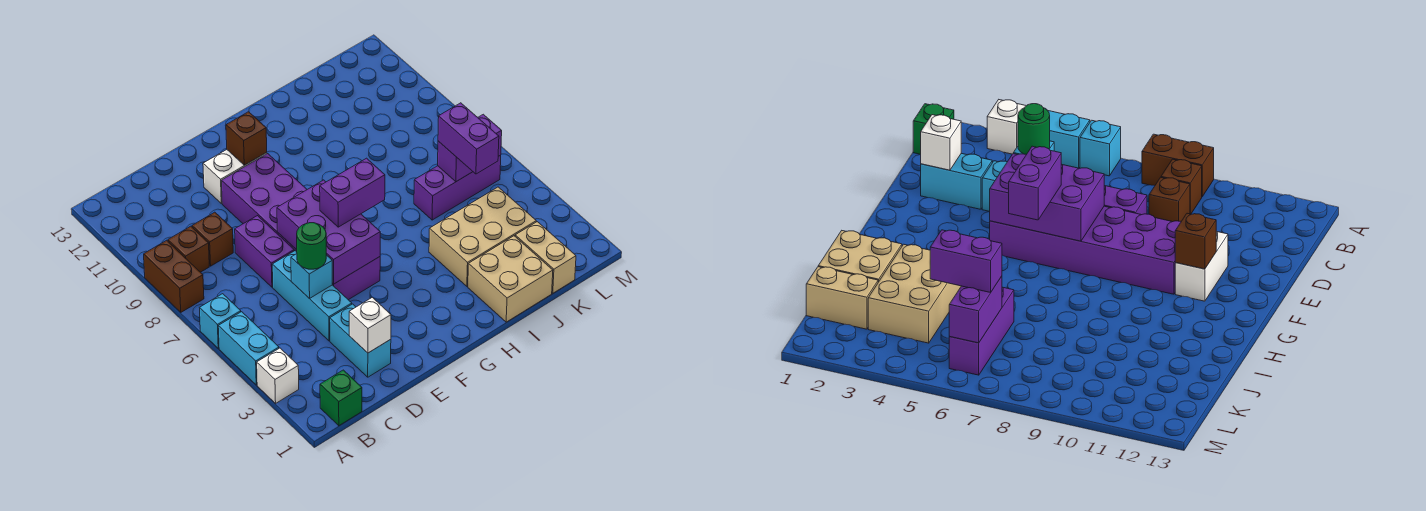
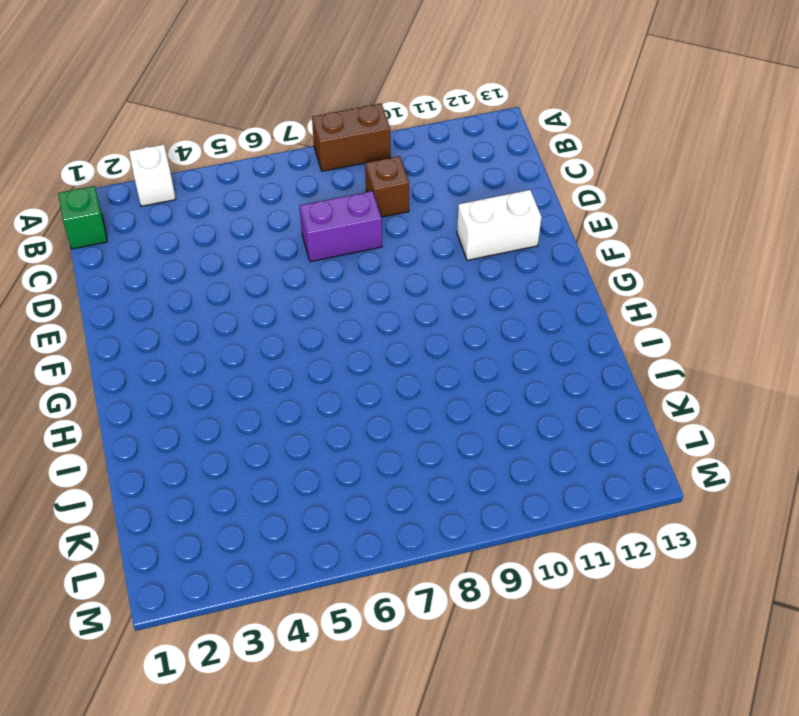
white 1x2 brick [457,190,542,260] -> white 1x2 brick turned to [203,150,267,203]
none -> cyan 1x2 brick [218,312,279,385]
none -> cyan 1x1 brick [200,294,241,348]
none -> brown 1x1 brick [168,226,209,272]

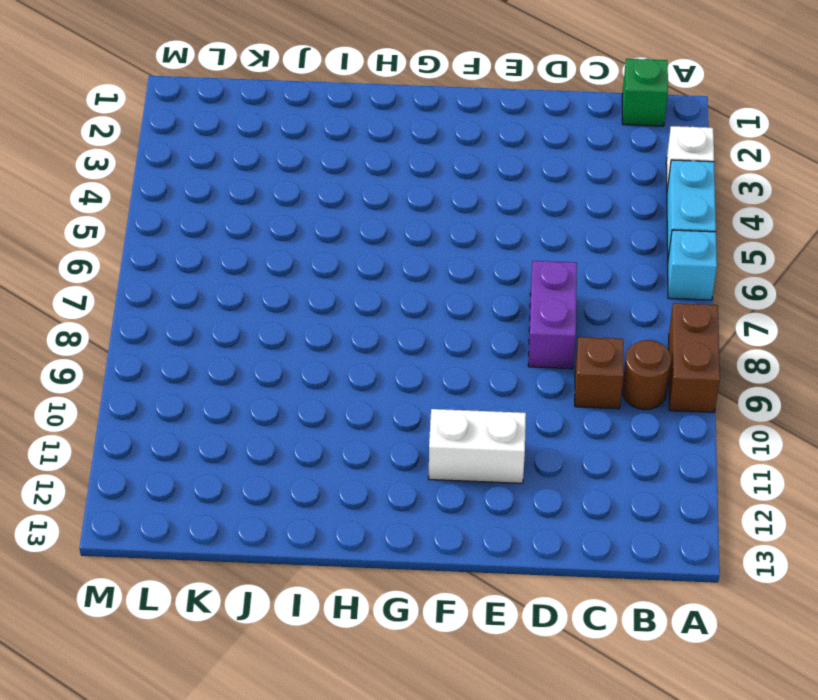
brown 1x1 round brick [622,340,671,410] -> brown 1x1 brick [168,226,209,272]
none -> cyan 1x2 brick [330,304,391,377]
none -> cyan 1x3 brick [272,251,352,341]
none -> purple 2x6 brick [222,154,380,300]

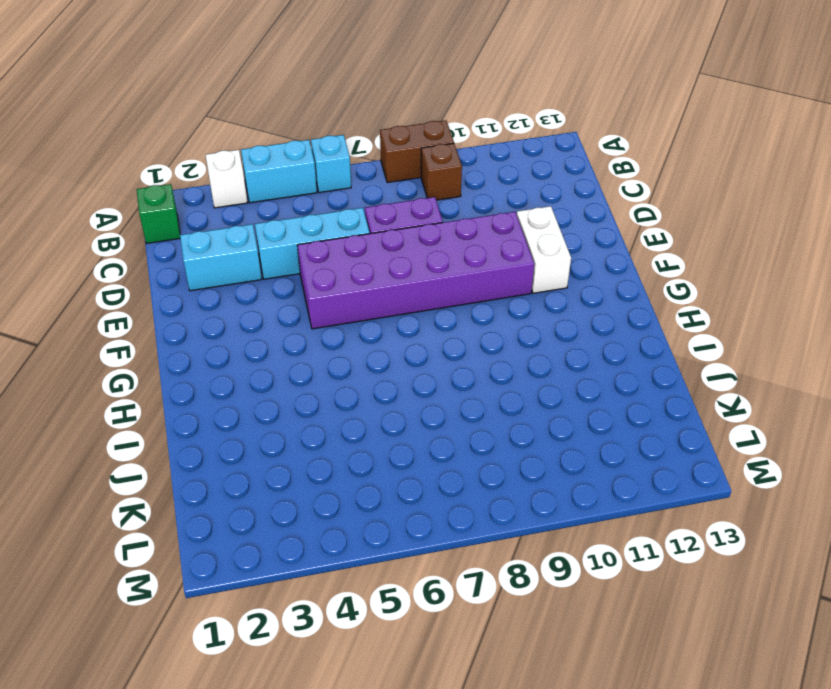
none -> brown 1x1 brick [192,212,233,266]
none -> tan 2x2 brick [468,236,553,322]
none -> tan 2x3 brick [429,187,536,286]

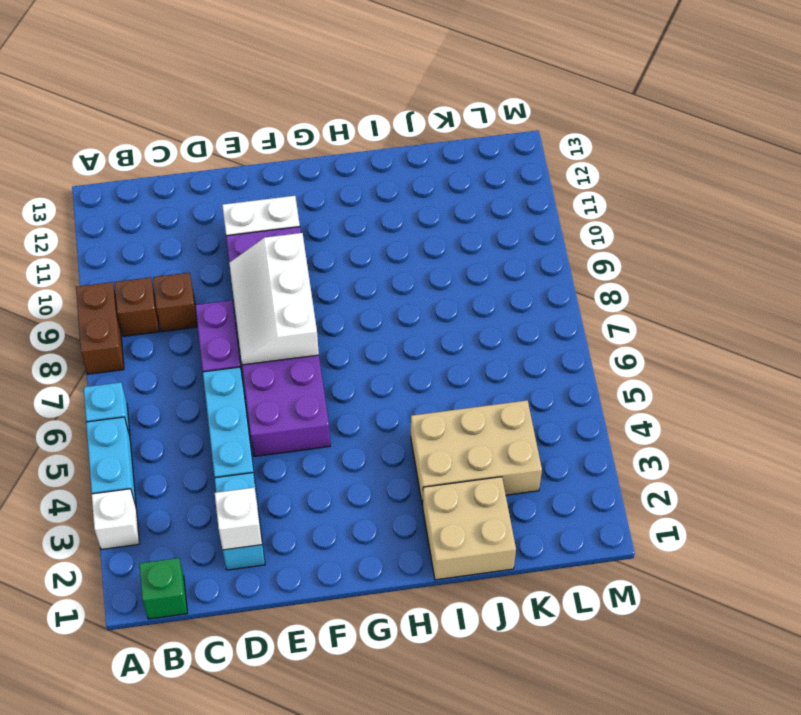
white 2x3 slope [229,233,319,365] -> purple 2x3 brick [277,180,380,284]
none -> purple 1x3 brick [414,155,501,220]
none -> tan 1x2 brick [515,222,576,293]
none -> cyan 1x1 brick [291,254,333,299]

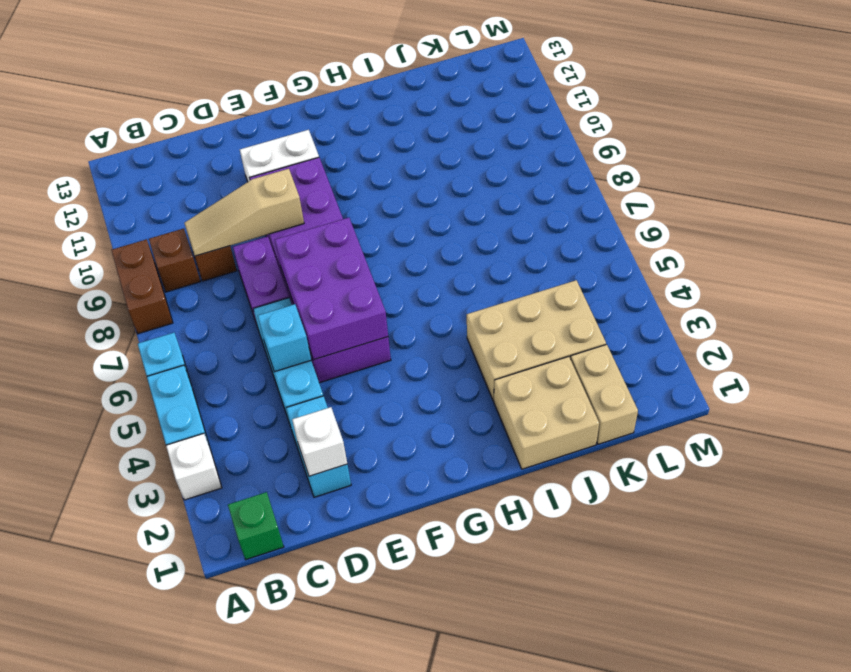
tan 1x3 slope [185,169,304,256] -> none
none -> purple 1x3 brick [414,155,501,220]
none -> brown 1x1 brick [226,112,267,165]
none -> purple 1x2 brick [438,114,502,182]

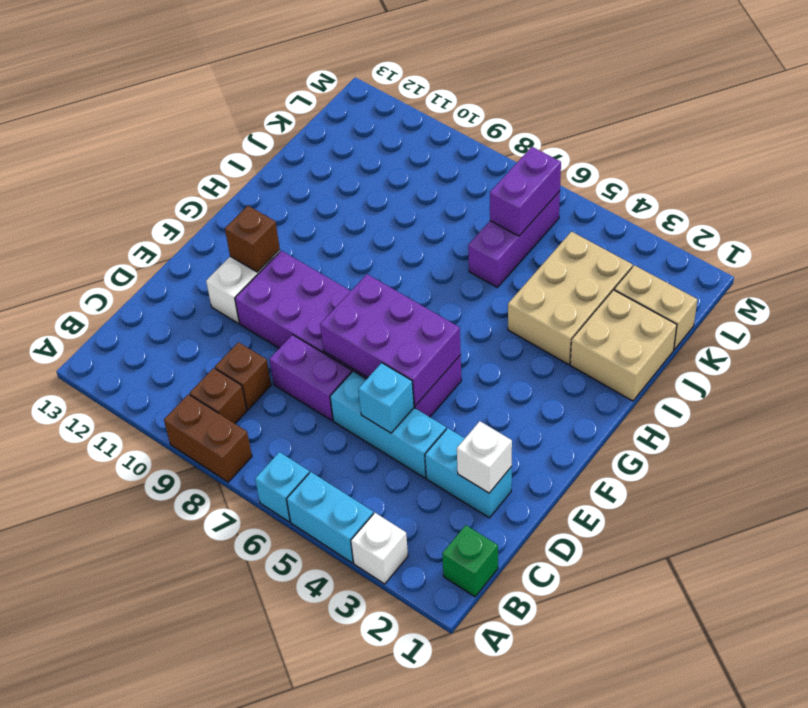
none -> green 1x1 round brick [297,223,326,269]
none -> purple 1x2 brick [320,158,385,227]
none -> purple 1x2 brick [438,103,499,174]

